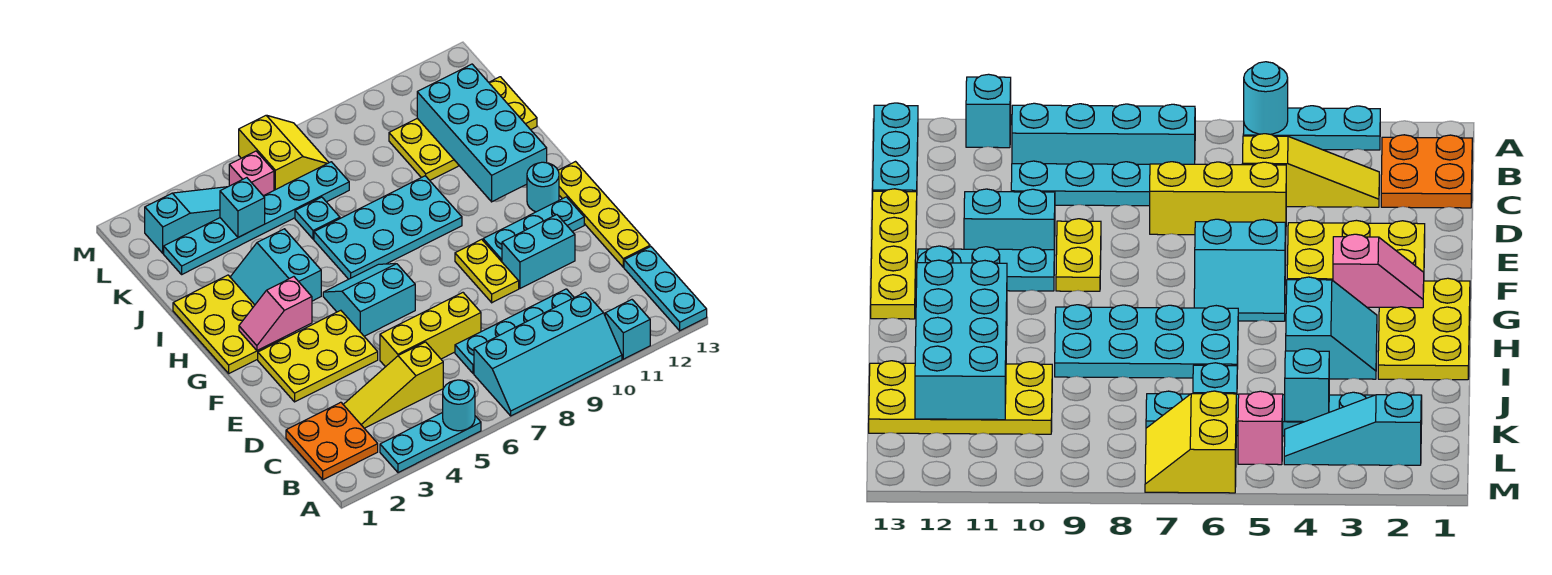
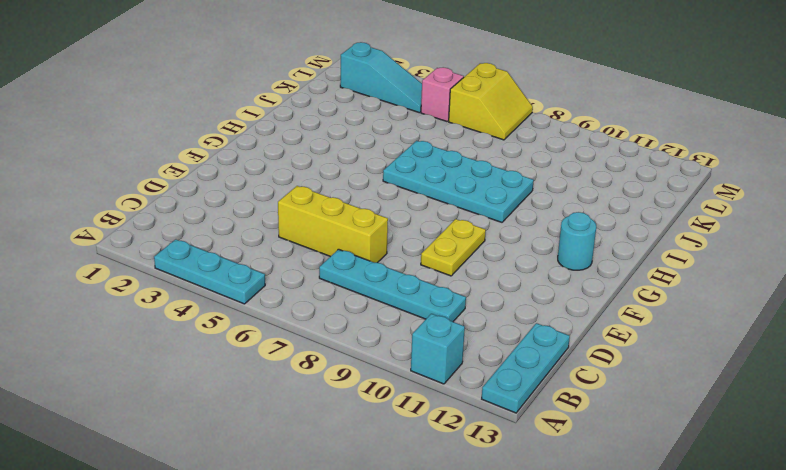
none -> cyan 2x4 slope [474,293,622,416]
none -> orange 2x2 plate [286,402,378,480]
none -> yellow 1x3 slope [343,342,443,428]

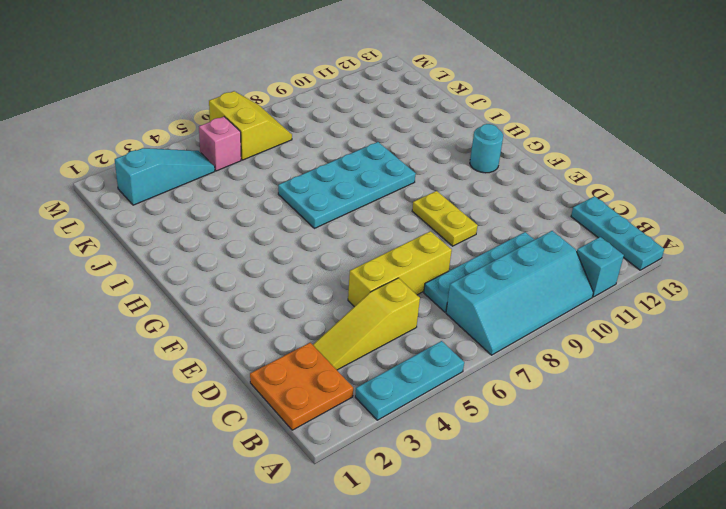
none -> yellow 1x4 plate [558,162,650,267]
none -> yellow 2x3 plate [258,310,378,402]
none -> cyan 1x2 brick [502,215,575,288]

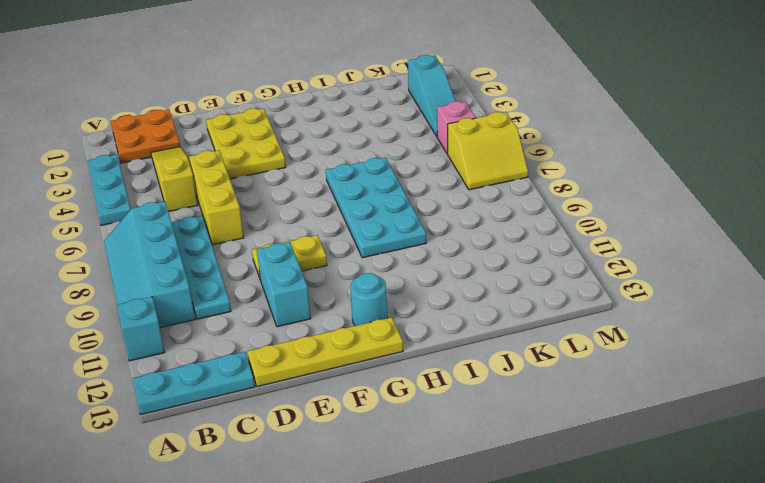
none -> cyan 2x2 slope [323,264,415,336]
none -> cyan 1x3 plate [483,197,584,262]
none -> yellow 2x3 plate [173,275,284,373]

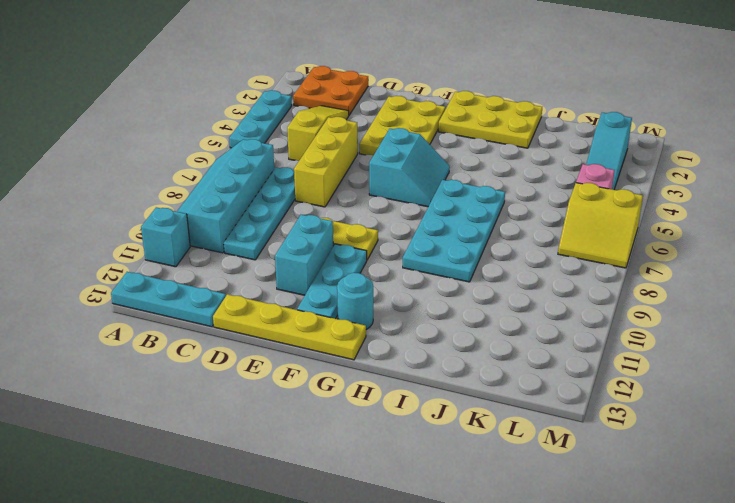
none -> cyan 2x2 slope [230,229,321,305]
none -> cyan 1x1 plate [295,197,340,239]
none -> yellow 2x4 plate [389,77,537,180]

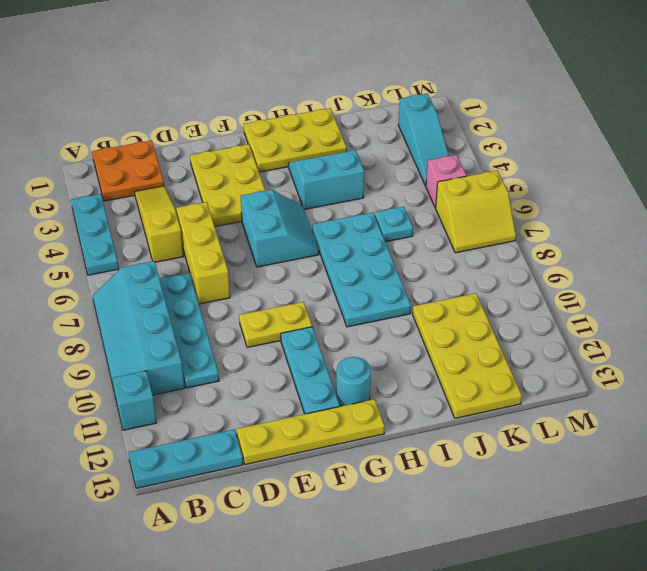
none -> cyan 1x2 brick [502,215,575,288]
none -> cyan 1x6 plate [164,162,349,274]
none -> cyan 1x1 round brick [443,380,475,431]

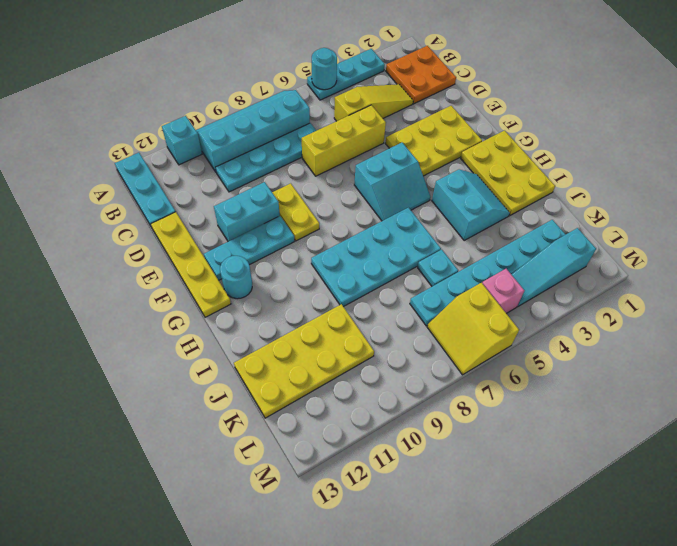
none -> pink 1x2 slope [239,277,312,351]
none -> cyan 2x4 brick [417,64,547,202]
none -> cyan 1x1 brick [220,178,265,237]

